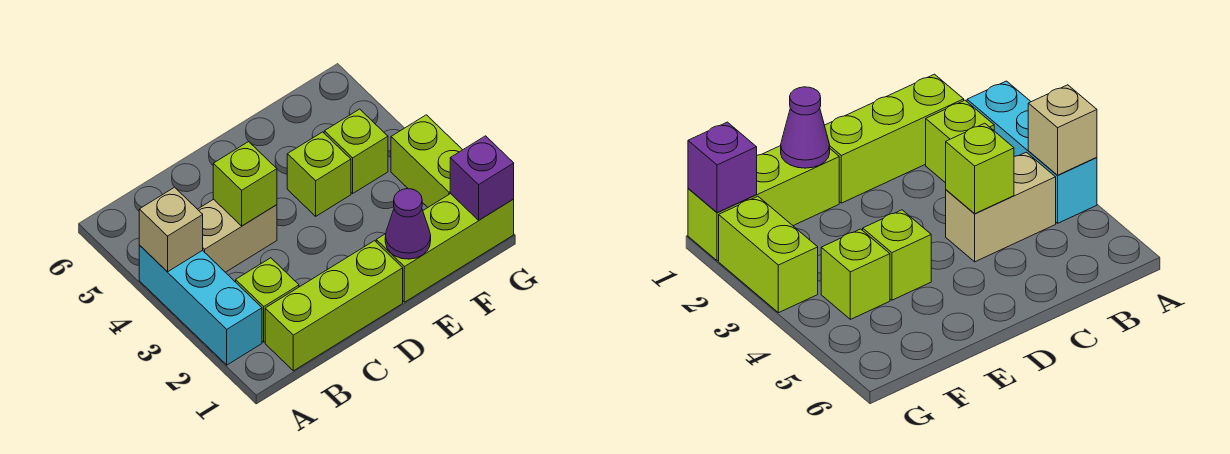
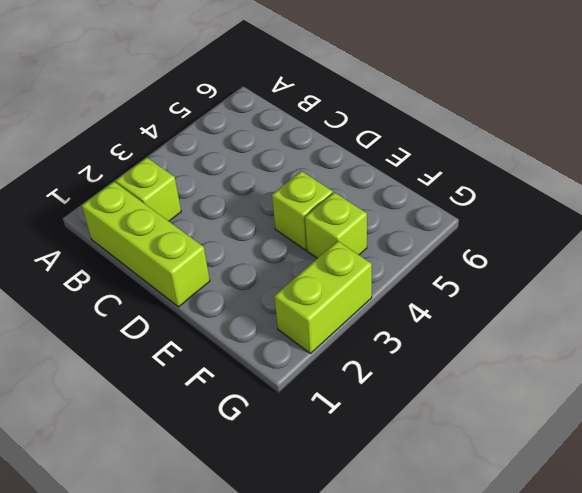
none -> cyan 1x3 brick [139,245,262,365]
none -> tan 1x2 brick [198,199,277,272]
none -> lime 1x3 brick [376,194,514,302]

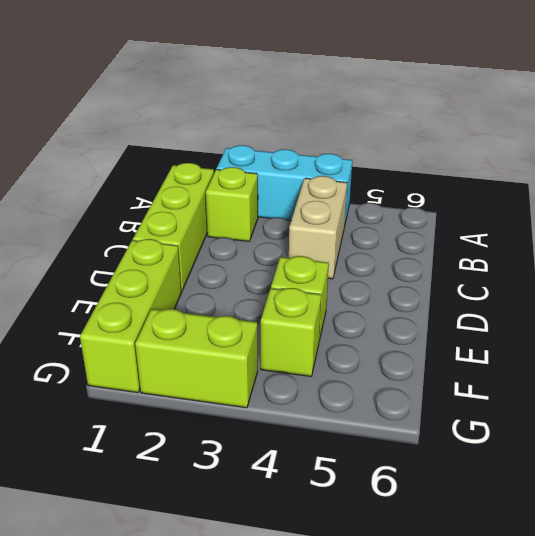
none -> tan 1x1 brick [139,187,203,272]
none -> lime 1x1 brick [213,142,277,226]
none -> purple 1x1 cone [385,189,431,259]

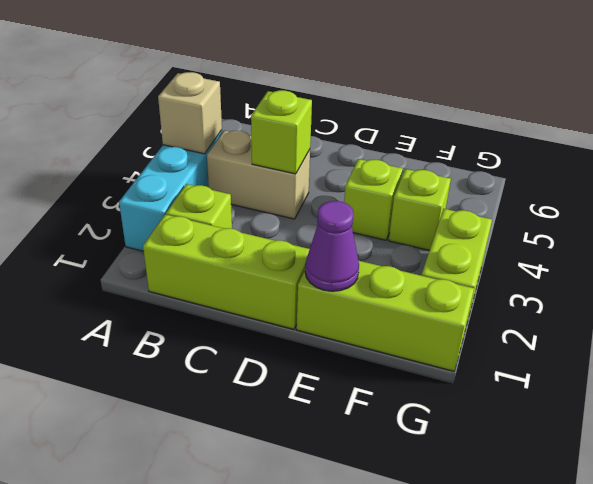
none -> purple 1x1 brick [450,136,514,220]

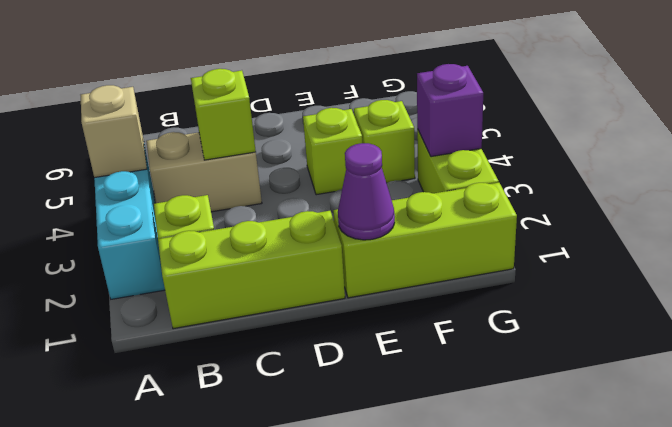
purple 1x1 brick [417,64,483,157] -> purple 1x1 brick moved to [450,136,514,220]

